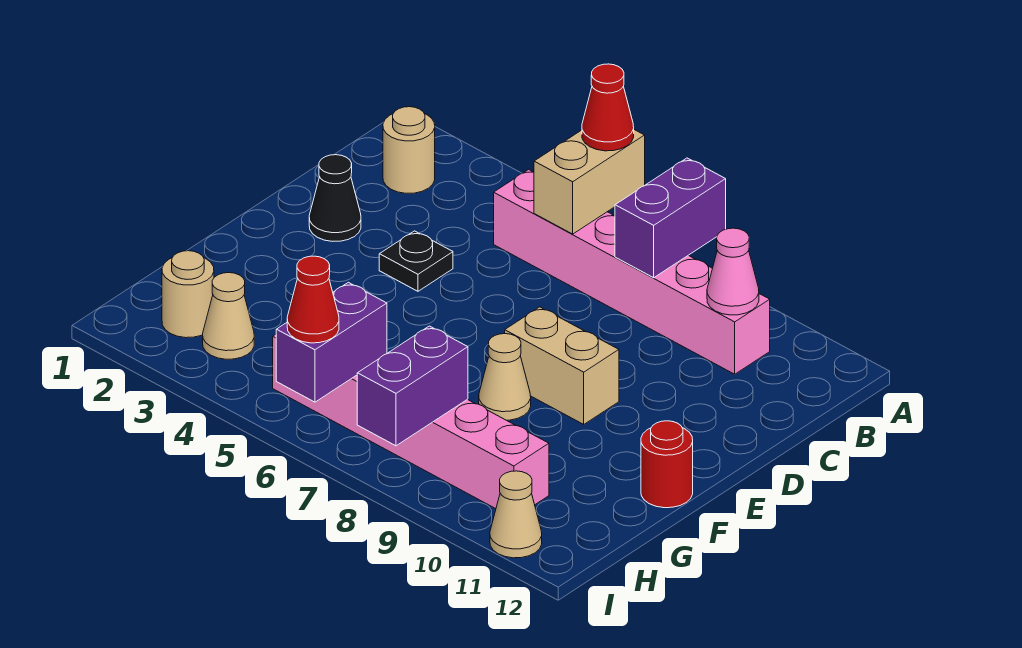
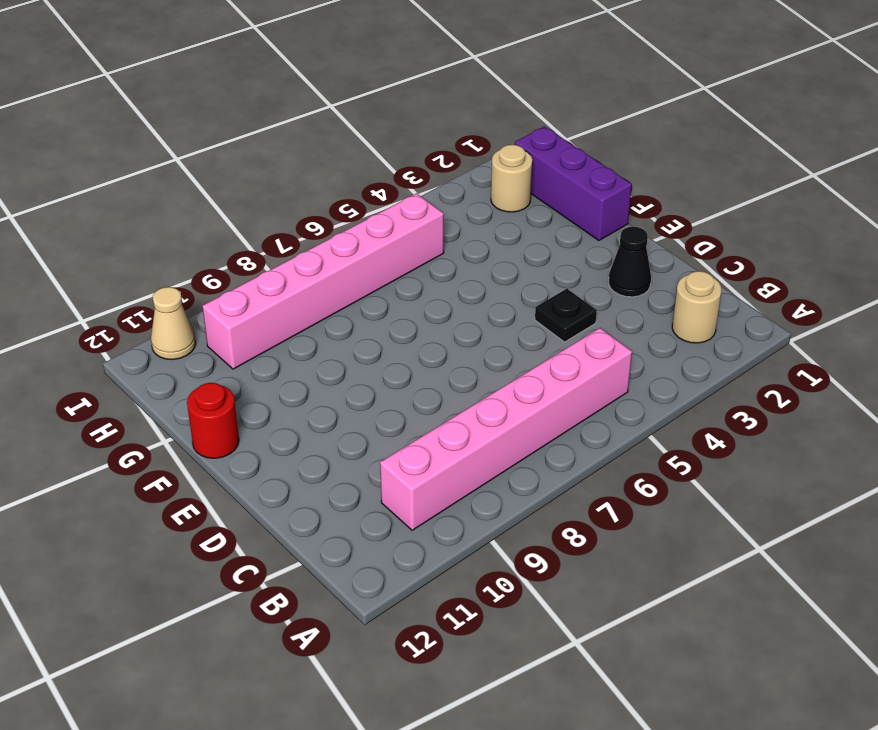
purple 1x3 brick [515,126,632,241] -> none
none -> tan 1x2 brick [505,307,619,424]
none -> tan 1x1 cone [479,334,531,420]
none -> tan 1x1 cone [203,273,254,359]

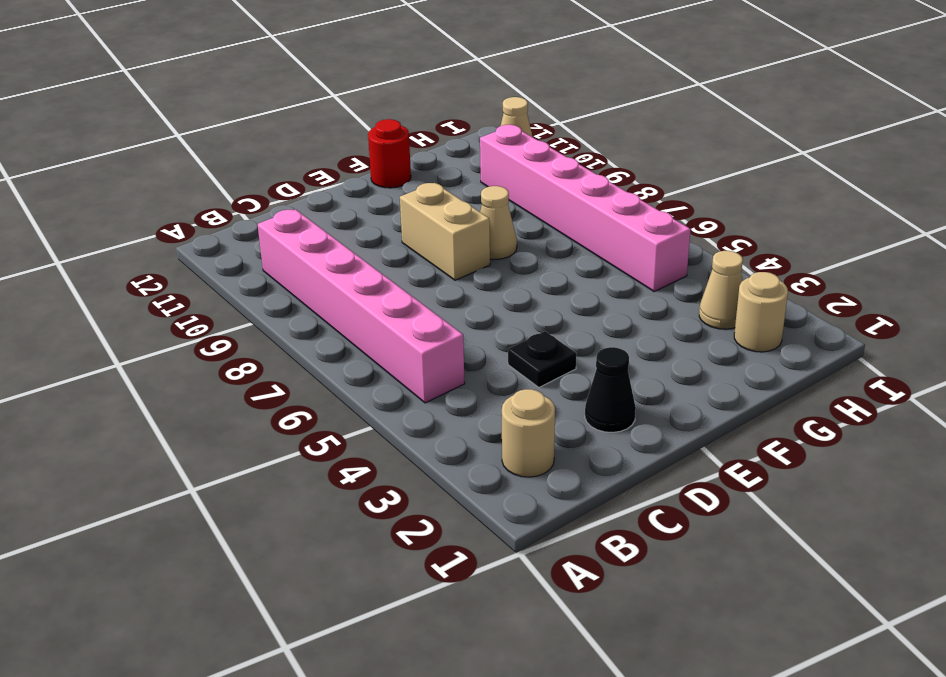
none -> tan 1x2 brick [534,130,645,234]
none -> purple 1x2 brick [615,158,726,278]
none -> pink 1x1 cone [707,228,759,315]

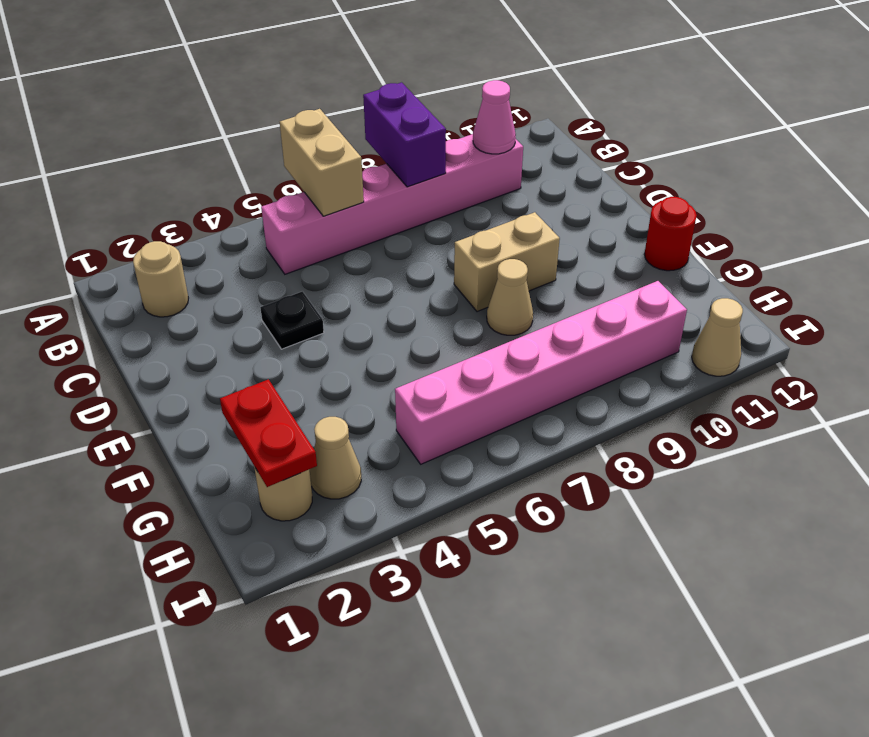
red 1x2 plate [220,379,317,487] -> none
none -> black 1x1 cone [309,155,361,241]
none -> purple 1x2 brick [276,282,387,402]
none -> purple 1x2 brick [357,326,468,446]

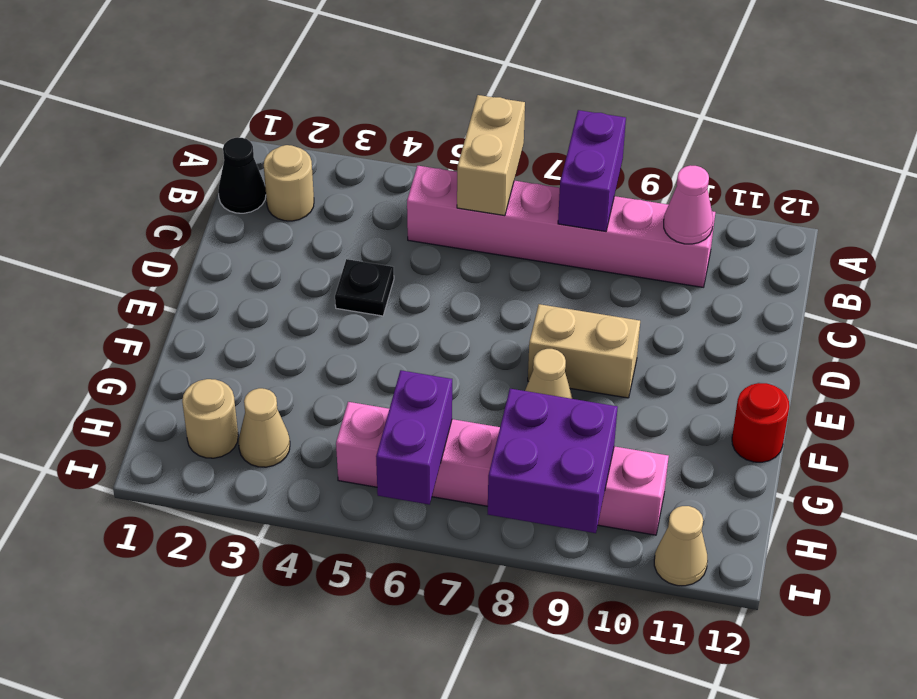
black 1x1 cone [218,137,266,213] -> black 1x1 cone moved to [309,155,361,241]
purple 2x2 brick [488,389,618,533] -> purple 1x2 brick [357,326,468,446]
none -> red 1x1 cone [582,64,634,151]
none -> red 1x1 cone [287,256,339,343]

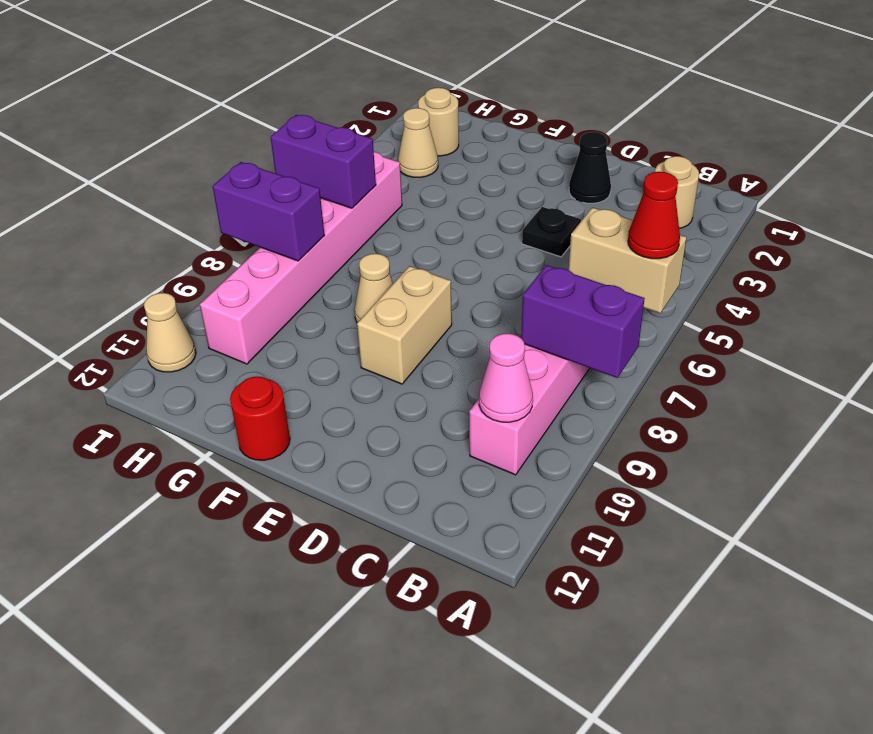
none -> red 1x1 cone [287,256,339,343]

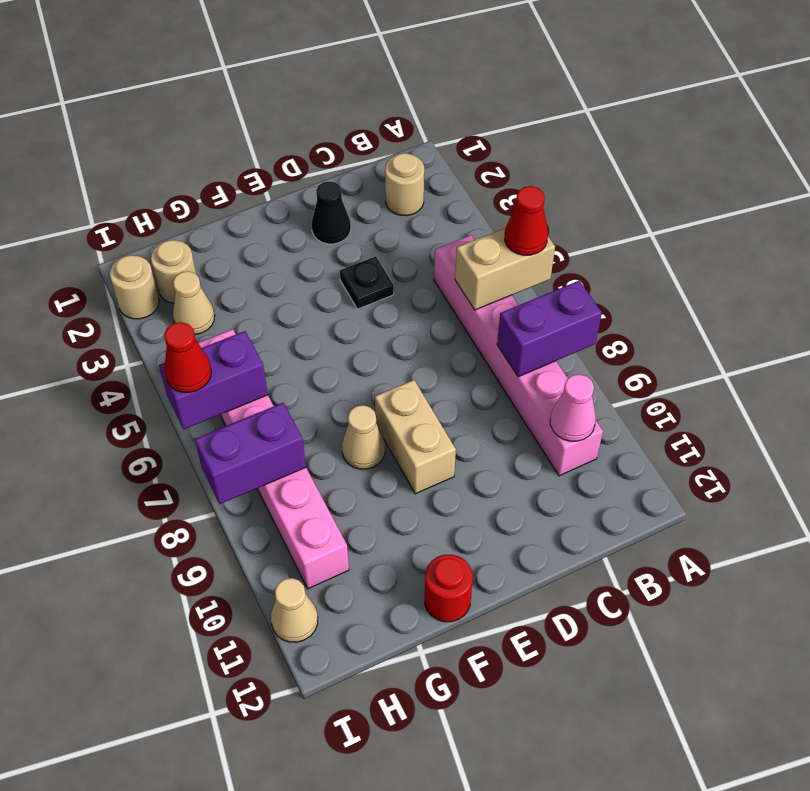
tan 1x1 round brick [110,255,159,319] -> none

